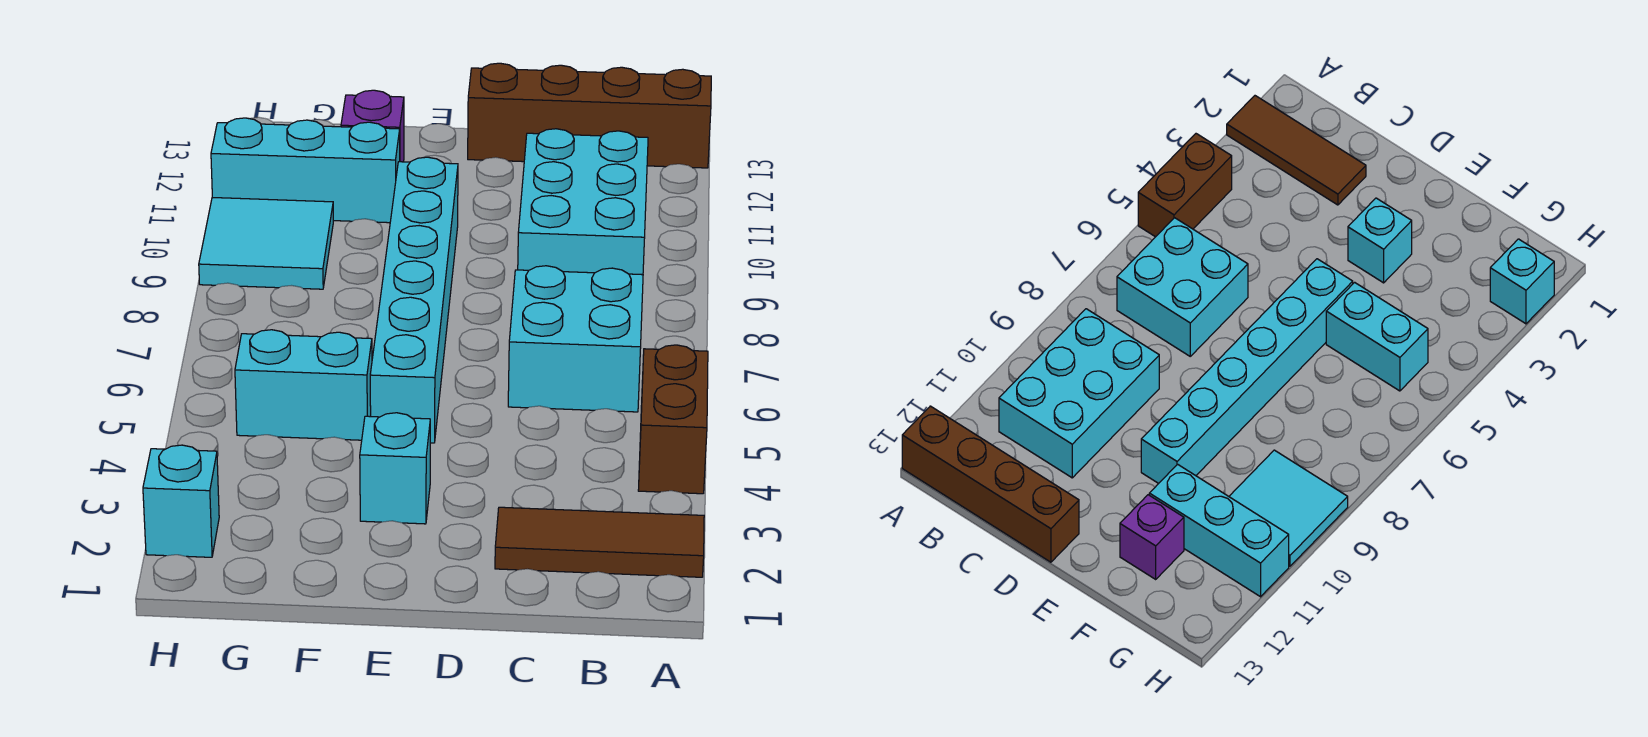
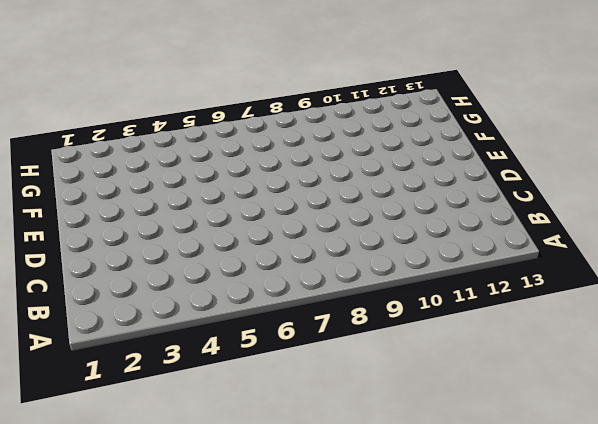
none -> brown 1x3 tile [495,507,704,577]
none -> brown 1x2 brick [638,345,708,494]
none -> brown 1x4 brick [468,63,711,168]

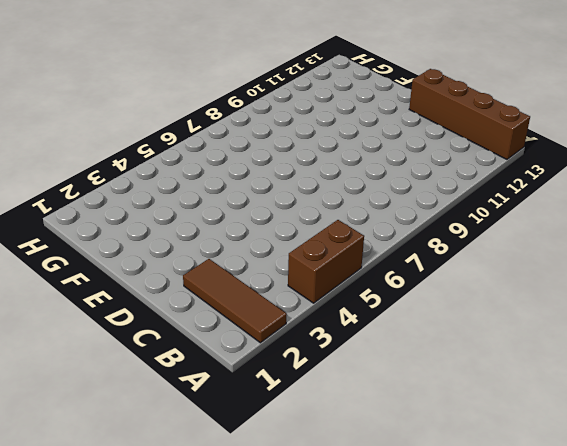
none -> cyan 2x2 brick [508,266,643,412]
none -> cyan 2x3 brick [518,129,648,275]
none -> cyan 1x1 brick [360,413,430,524]

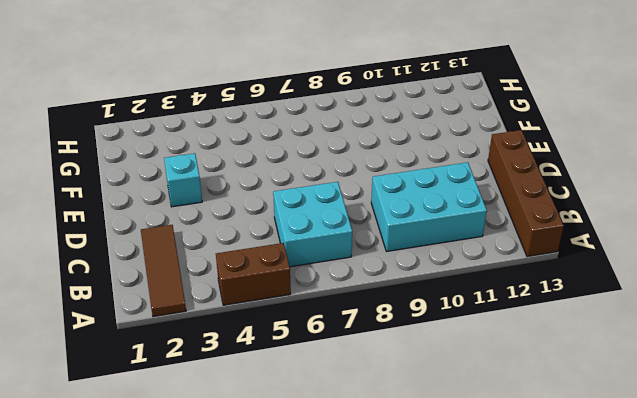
none -> cyan 1x6 brick [370,157,458,443]
none -> cyan 1x2 brick [235,330,372,440]
none -> cyan 1x3 brick [211,118,400,223]

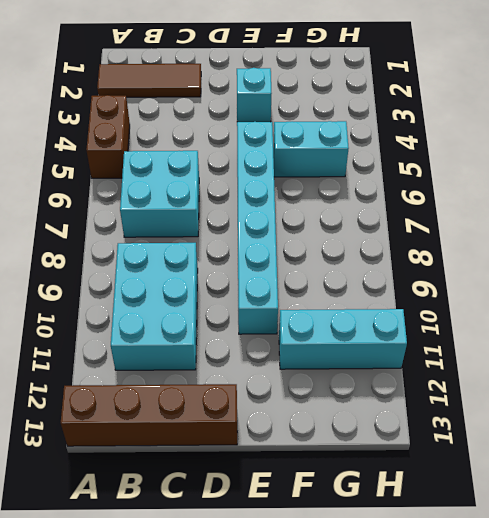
none -> purple 1x1 brick [341,90,404,162]
none -> cyan 2x2 tile [199,198,333,289]
none -> cyan 1x1 brick [143,445,219,557]

